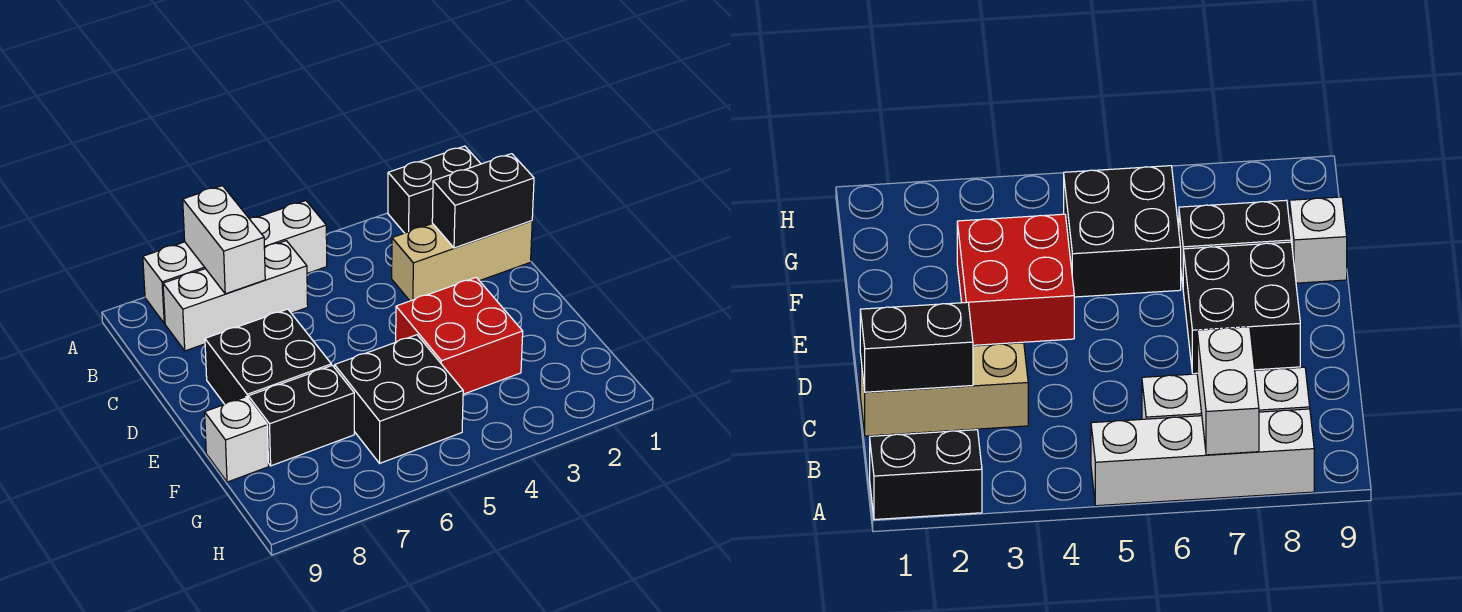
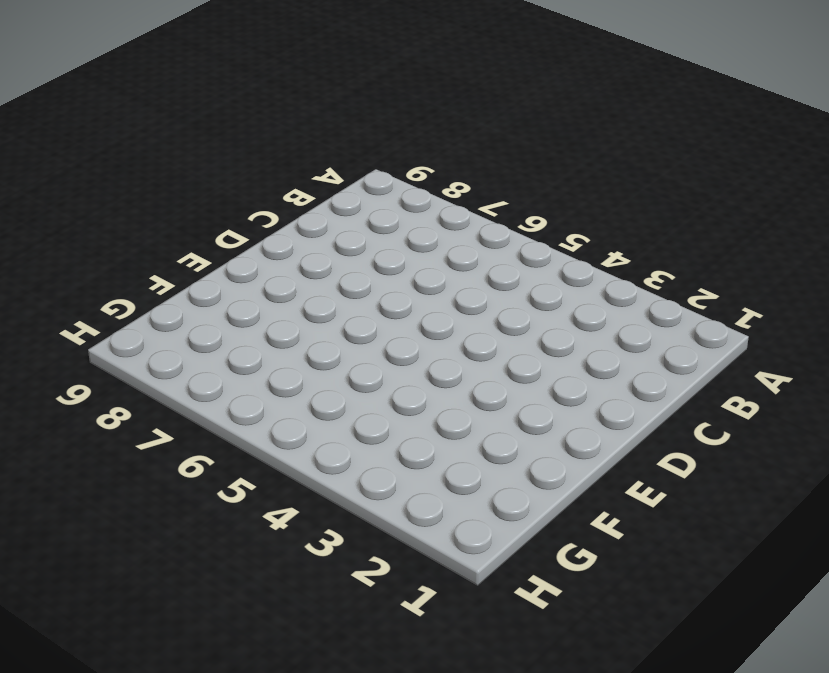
none -> black 1x2 brick [388,146,481,233]
none -> white 1x4 brick [143,201,327,323]

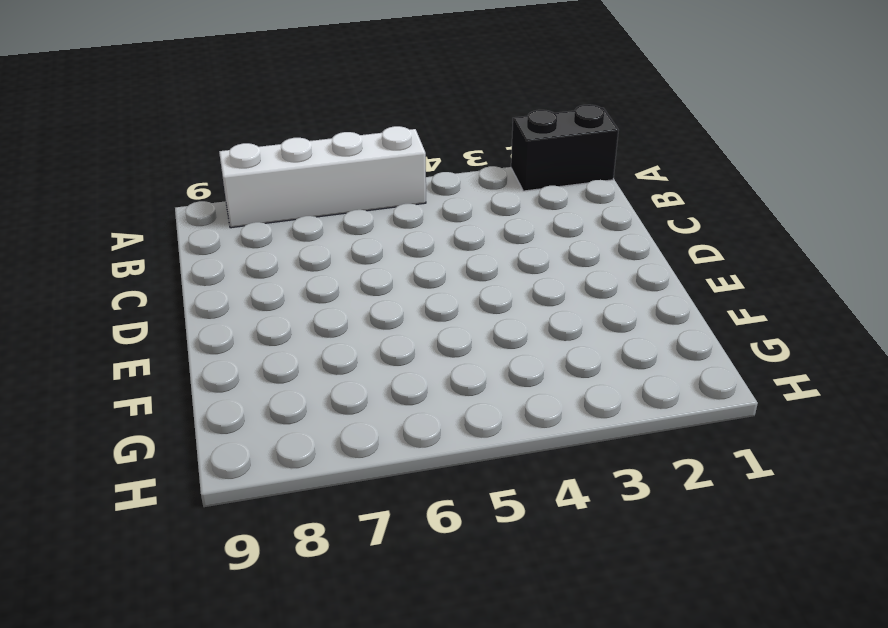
none -> white 1x3 brick [163,241,308,351]
none -> tan 1x3 brick [392,221,532,301]

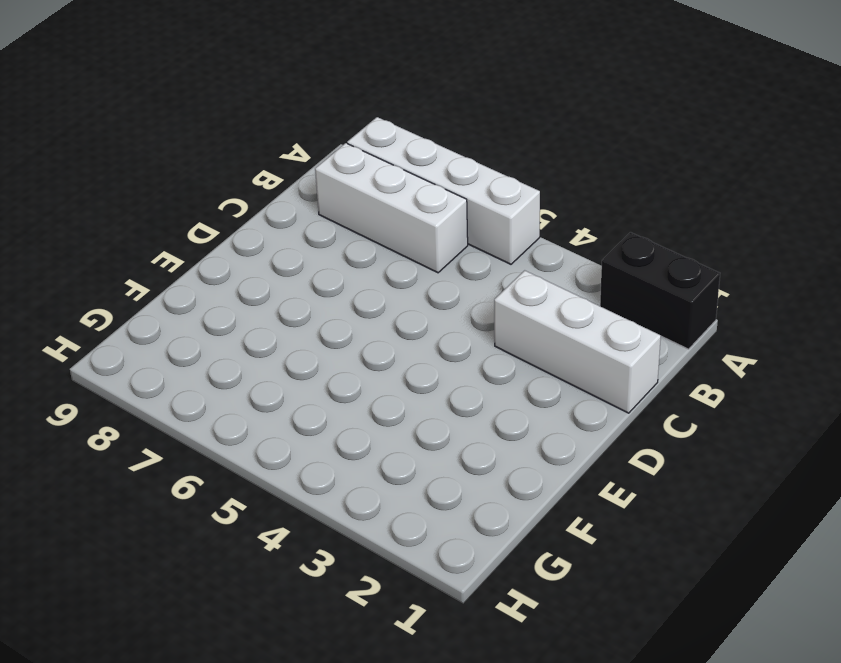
white 1x3 brick [494,270,661,413] -> tan 1x3 brick [392,221,532,301]
none -> black 2x2 brick [205,309,331,404]
none -> red 2x2 brick [396,278,523,394]

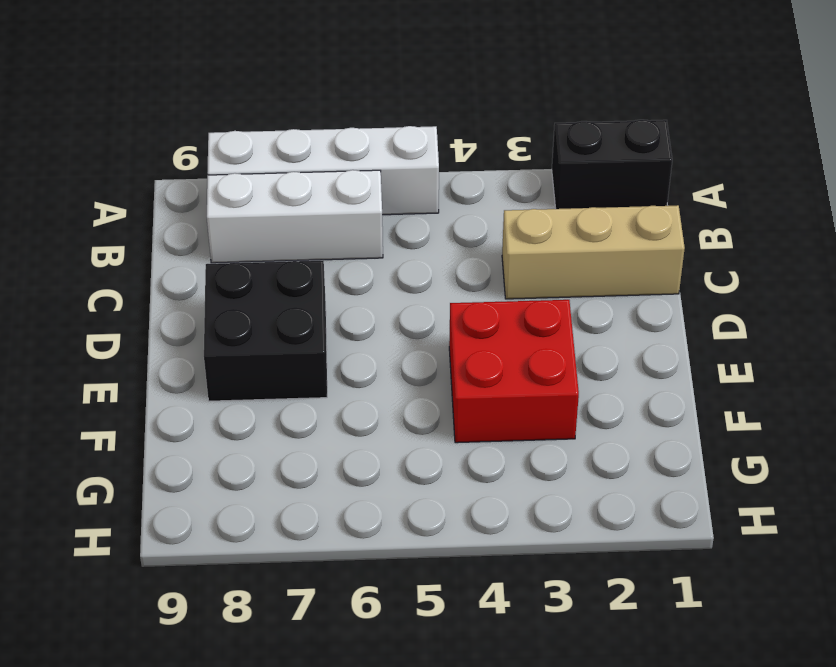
none -> black 2x2 brick [335,335,463,463]
none -> black 1x2 brick [248,365,354,466]

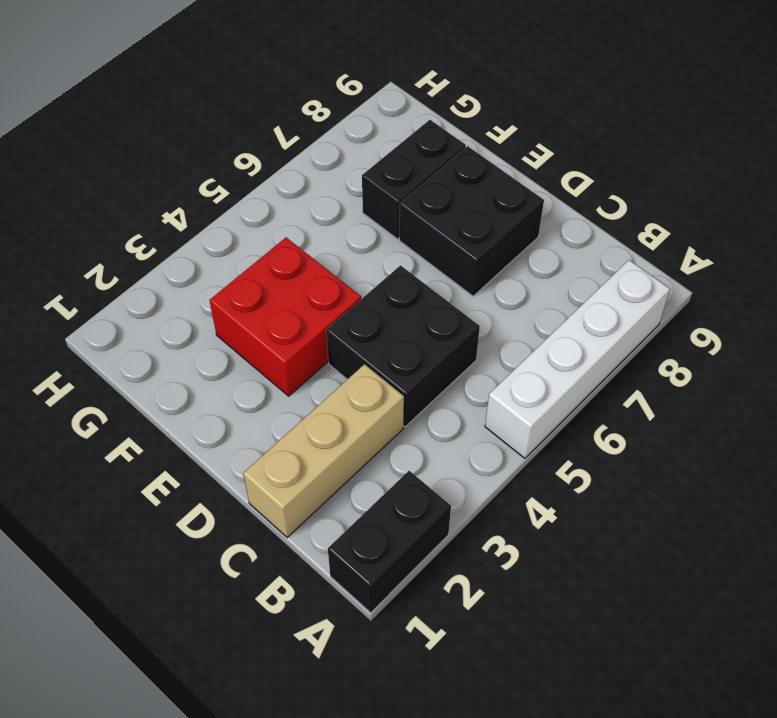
black 2x2 brick [326,265,480,427] -> black 2x2 brick moved to [335,335,463,463]
none -> white 1x3 brick [163,241,308,351]
none -> white 1x1 brick [205,397,269,482]

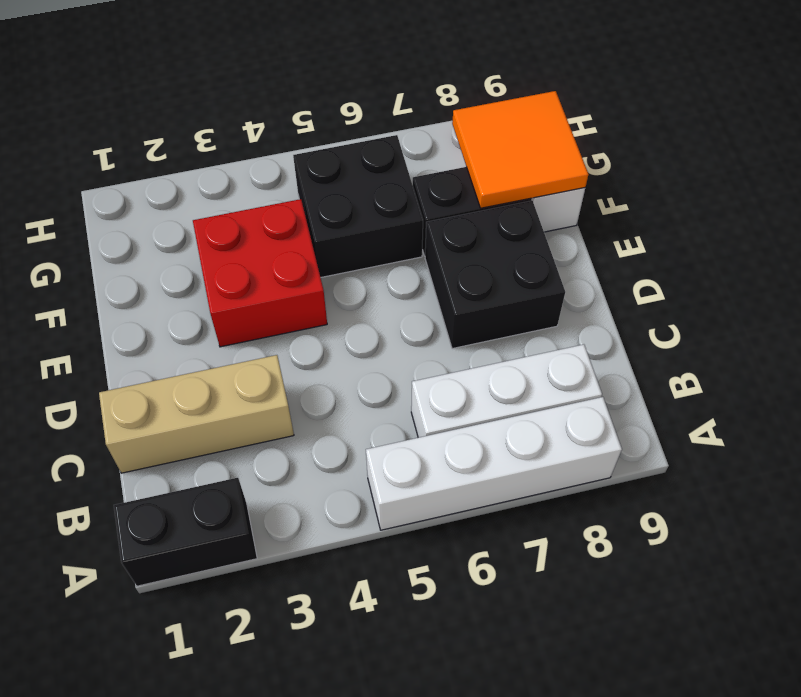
orange 2x2 tile [452,91,588,208] -> none
none -> white 1x2 brick [183,186,265,294]
none -> black 1x2 brick [432,154,534,248]

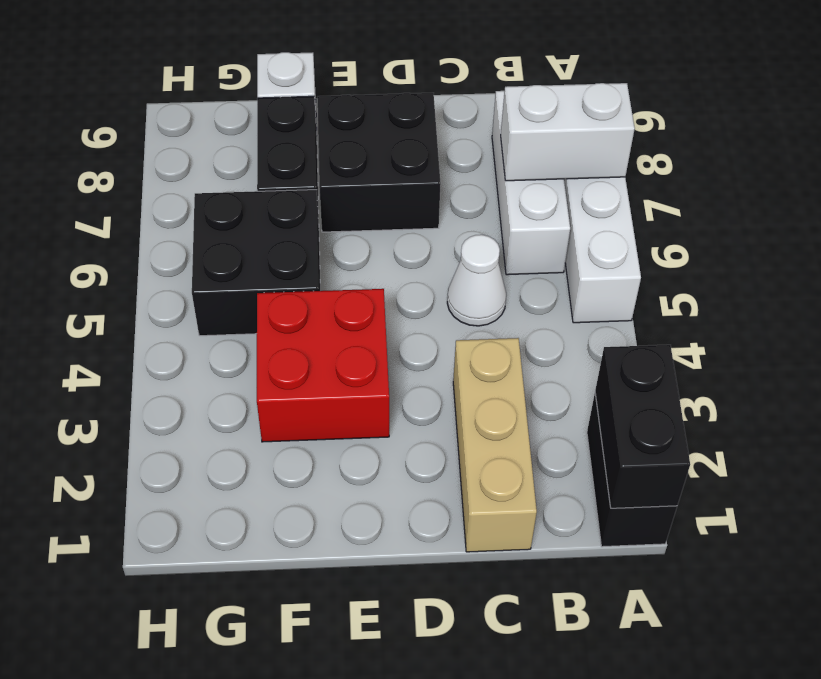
black 1x2 brick [595,345,690,508] -> black 1x2 brick moved to [432,154,534,248]
white 1x1 cone [447,235,506,326] -> none

